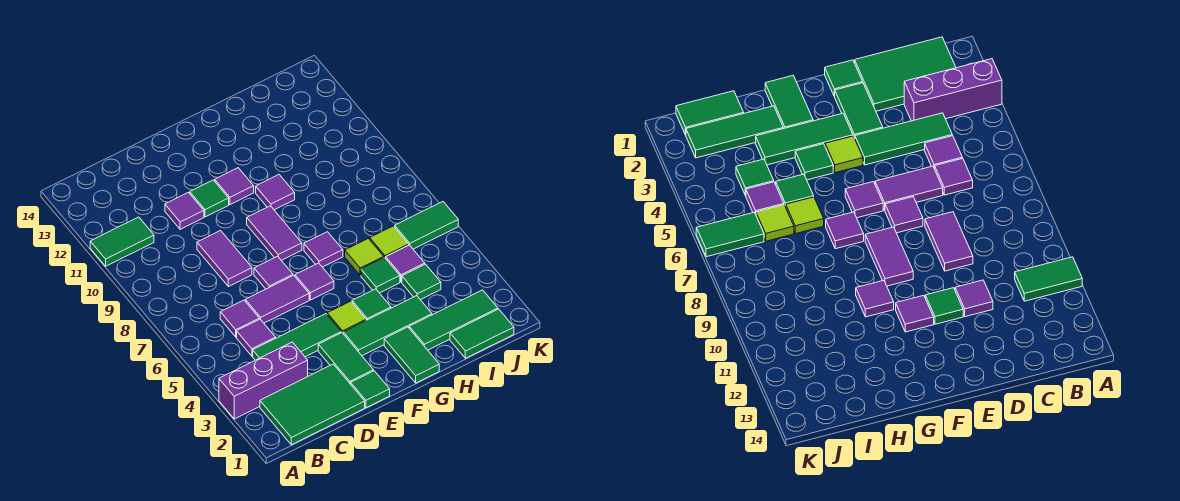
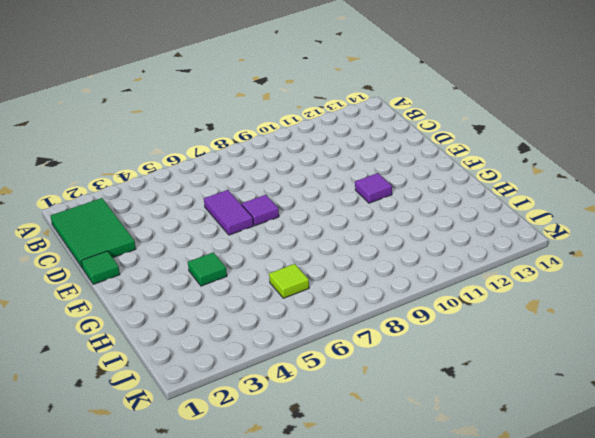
none -> purple 1x3 brick [219,342,308,419]
none -> green 1x2 tile [90,217,154,266]
none -> green 1x3 tile [253,314,341,360]
none -> purple 1x1 tile [237,319,276,356]

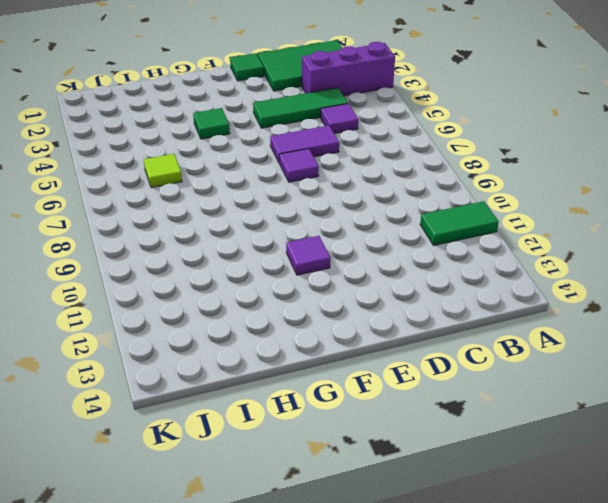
none -> purple 1x1 tile [220,300,259,337]
none -> purple 1x2 tile [197,231,252,287]
none -> purple 1x1 tile [165,192,204,229]
none -> green 1x2 tile [318,333,374,384]

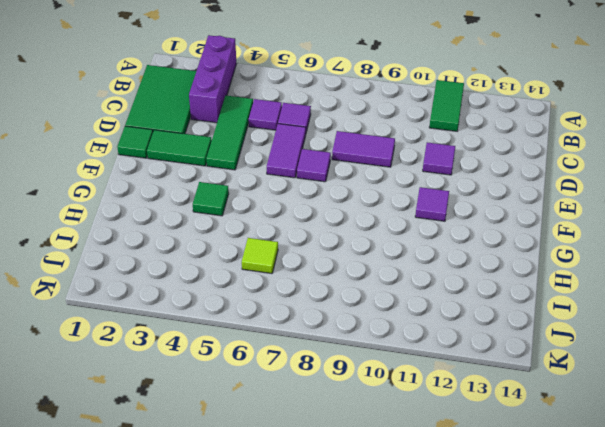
none -> green 1x1 tile [190,180,229,217]
none -> green 1x3 tile [343,296,432,356]
none -> lime 1x1 tile [327,301,366,333]
none -> purple 1x1 tile [295,263,334,300]

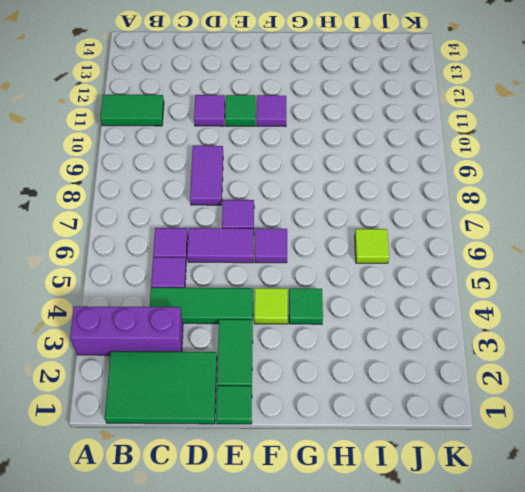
none -> green 1x3 tile [343,296,432,356]
none -> purple 1x2 tile [247,206,302,260]
none -> green 1x2 tile [384,327,439,383]
none -> purple 1x1 tile [304,232,343,267]

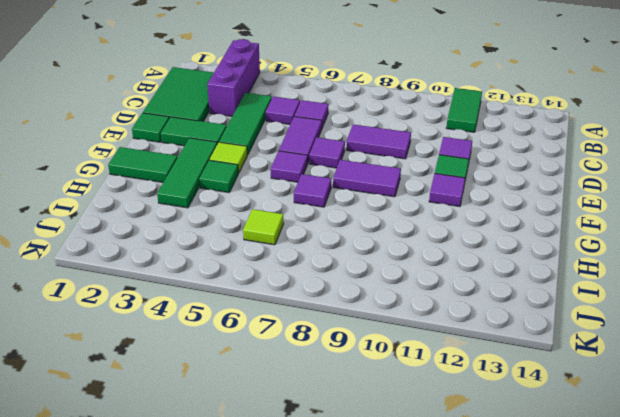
none -> purple 1x1 tile [256,175,295,210]
none -> green 1x3 tile [409,290,498,350]
none -> green 1x1 tile [361,258,400,293]
none -> lime 1x1 tile [345,238,384,275]

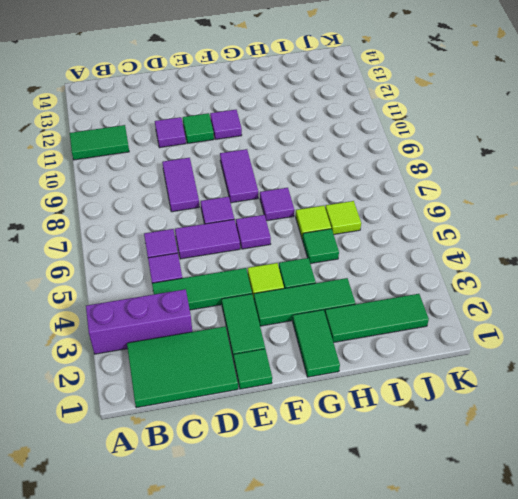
none -> purple 1x1 tile [256,175,295,210]
none -> green 1x2 tile [450,309,514,358]
none -> green 1x1 tile [402,264,441,300]
none -> purple 1x1 tile [386,245,425,282]

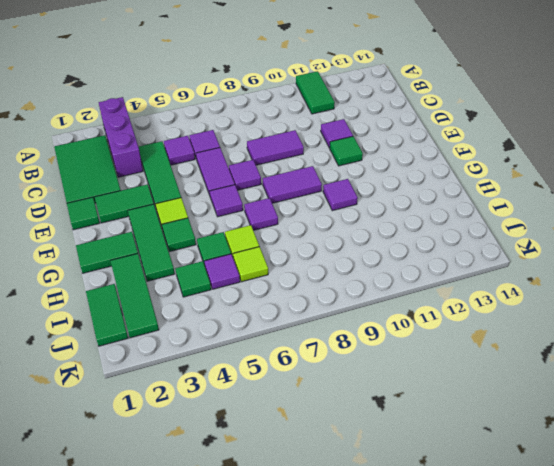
none -> purple 1x1 tile [215,168,254,205]
none -> green 1x2 tile [395,202,458,249]

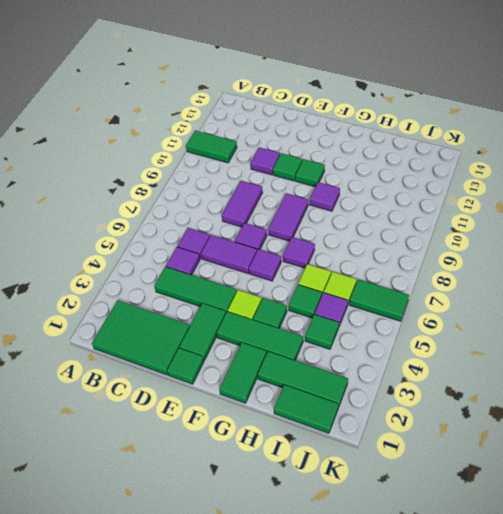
green 1x1 tile [295,159,325,187] -> purple 1x1 tile [215,168,254,205]
none -> purple 1x3 brick [219,342,308,419]

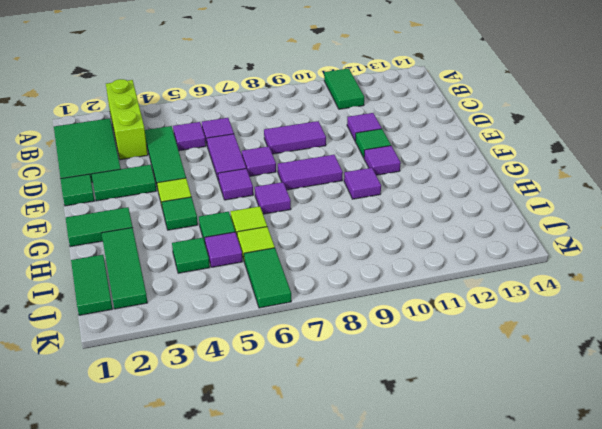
lime 1x3 brick [106,79,148,160] -> purple 1x3 brick [219,342,308,419]
none -> green 1x3 tile [343,296,432,356]

